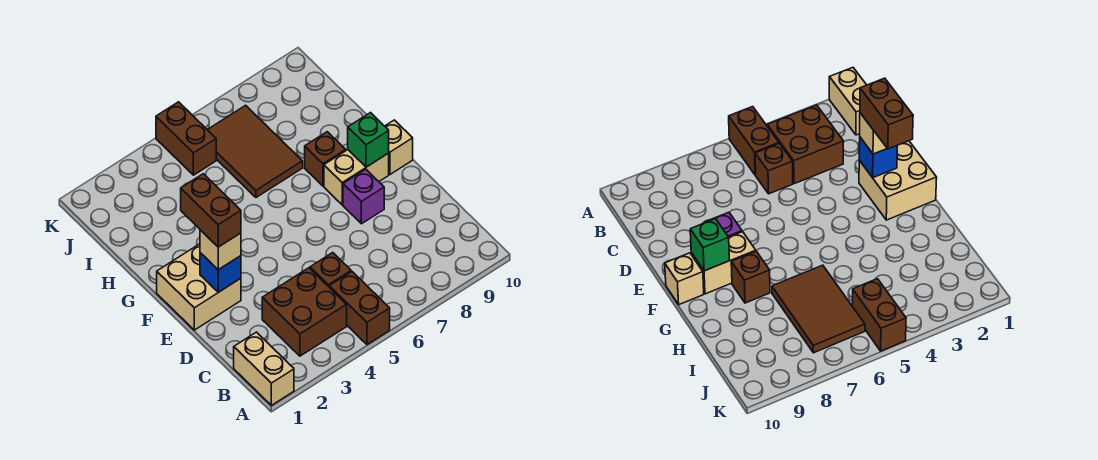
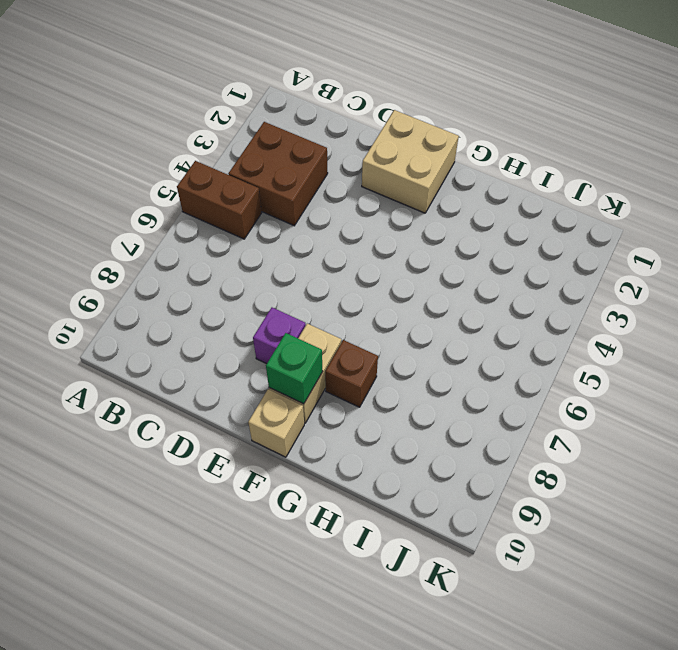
none -> tan 1x2 brick [234,332,294,405]
none -> brown 1x1 brick [310,253,351,287]
none -> brown 2x3 tile [207,105,303,197]

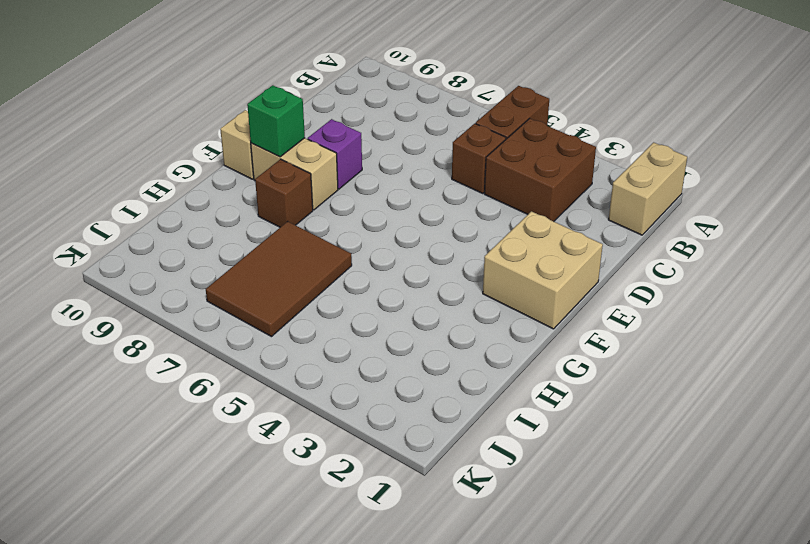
none -> brown 1x2 brick [156,102,216,175]
none -> blue 1x1 brick [200,253,241,292]
none -> tan 1x1 brick [200,230,241,270]

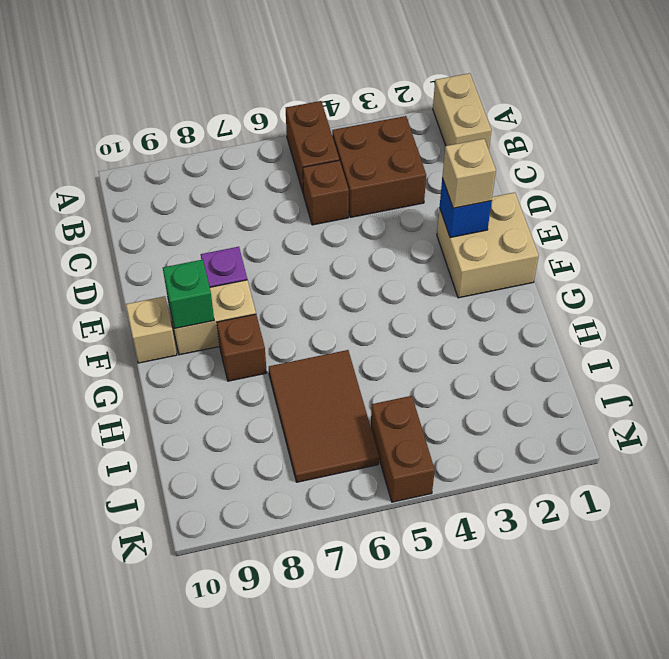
none -> brown 1x2 brick [181,174,241,247]

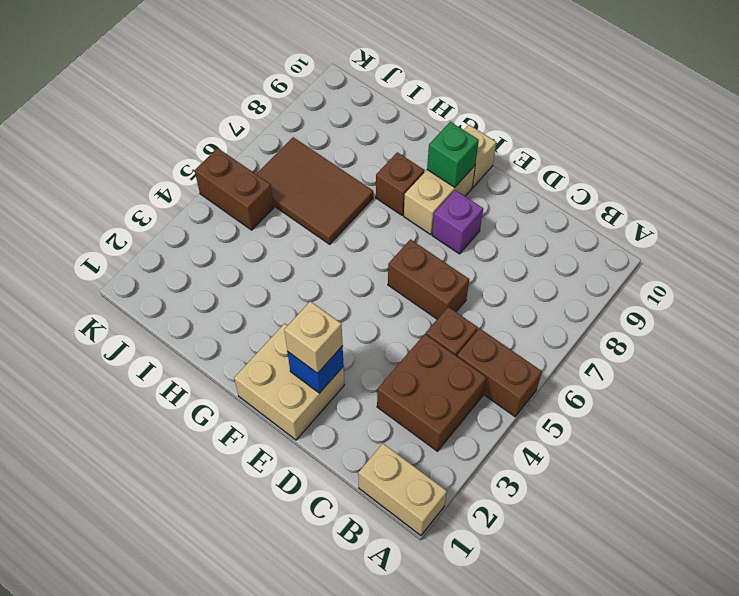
brown 1x2 brick [388,239,469,319] -> brown 1x2 brick moved to [181,174,241,247]

